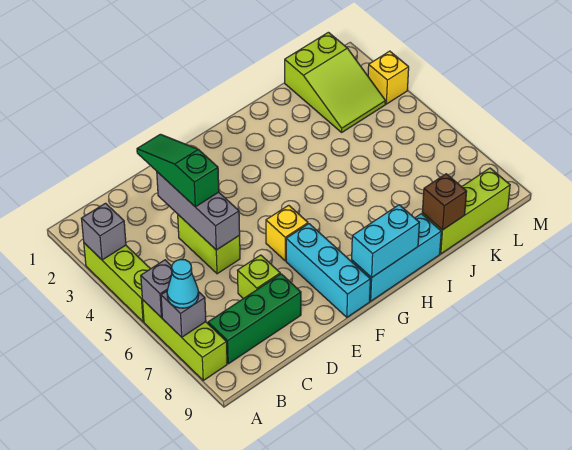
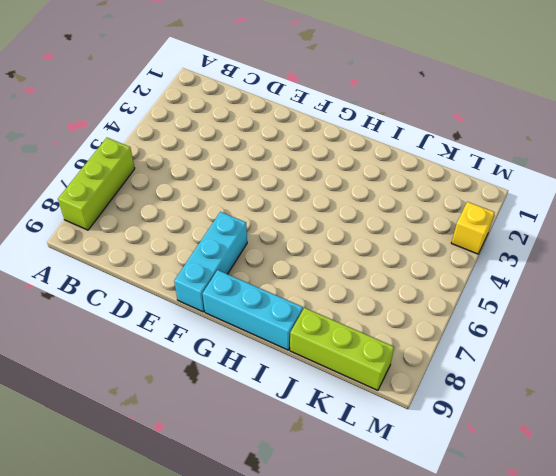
none -> lime 1x3 brick [84,243,150,322]
none -> green 1x3 brick [208,274,301,364]
none -> lime 1x2 brick [178,215,240,274]

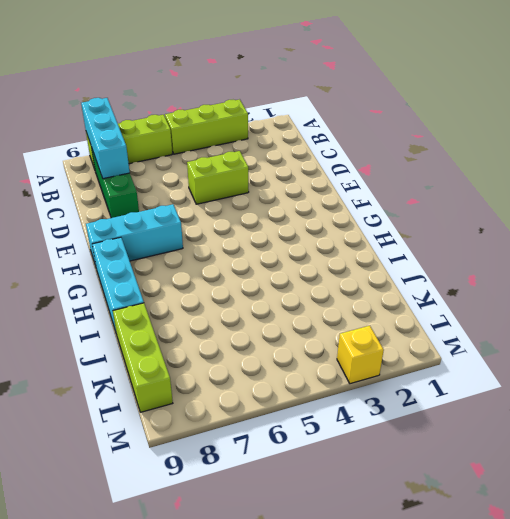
cyan 1x3 brick [81,98,130,179] -> none
none -> lime 1x1 brick [237,255,280,299]
none -> yellow 1x1 brick [266,205,308,261]
none -> lime 2x3 slope [285,32,386,132]

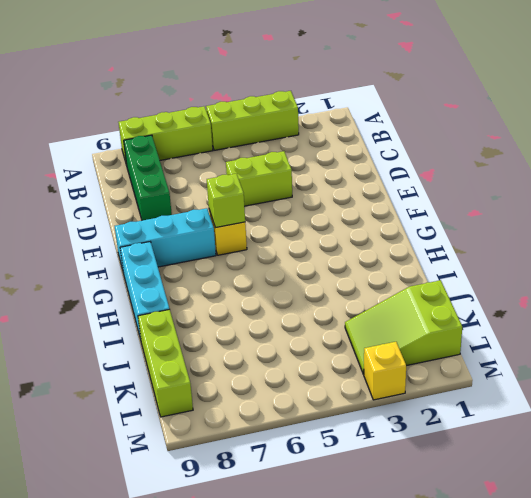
lime 1x1 brick [207,174,245,228] -> lime 1x1 brick moved to [237,255,280,299]
none -> grey 1x1 brick [81,203,126,260]
none -> grey 1x1 brick [141,260,172,318]
none -> grey 1x1 brick [161,291,206,337]

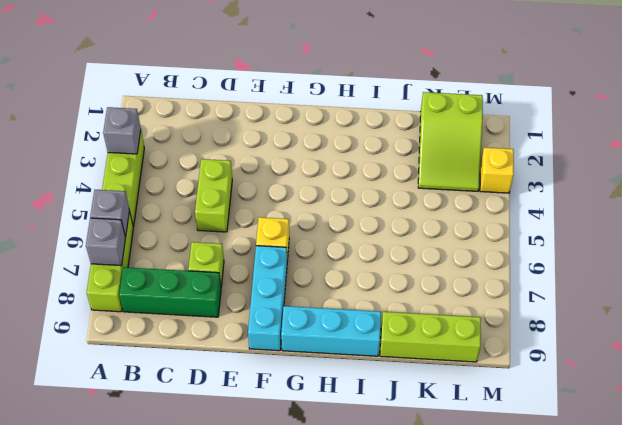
none -> grey 1x3 brick [157,172,240,250]
none -> cyan 1x2 brick [352,205,419,278]
none -> brown 1x1 brick [422,174,467,230]

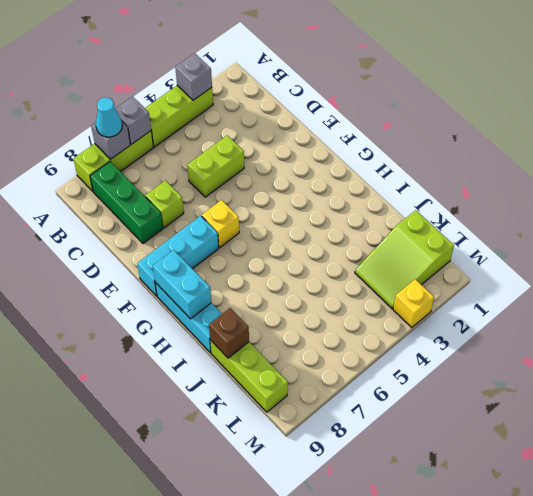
none -> grey 1x3 brick [157,172,240,250]
none -> green 1x3 slope [137,134,219,207]

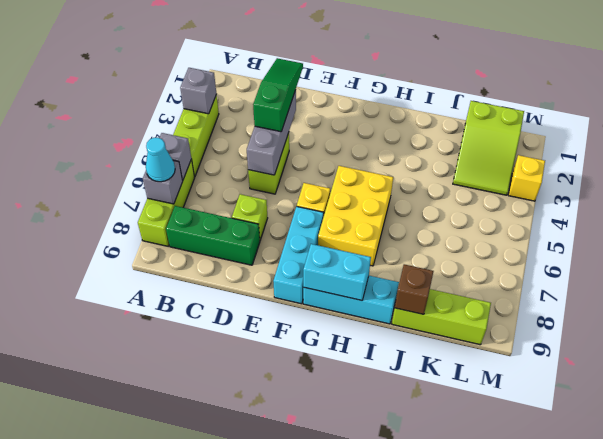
yellow 2x3 brick [318,166,393,266] -> none

